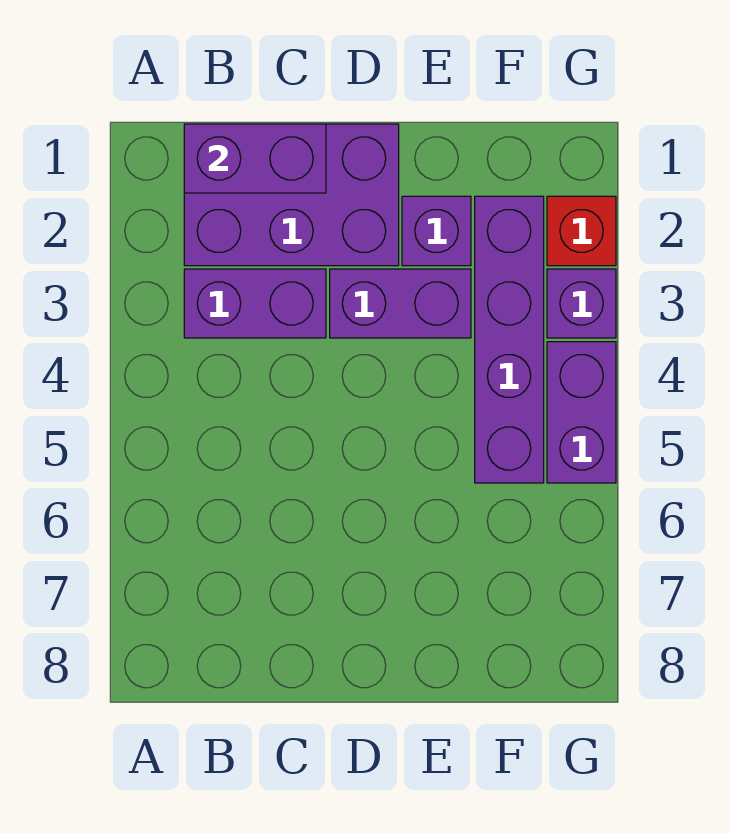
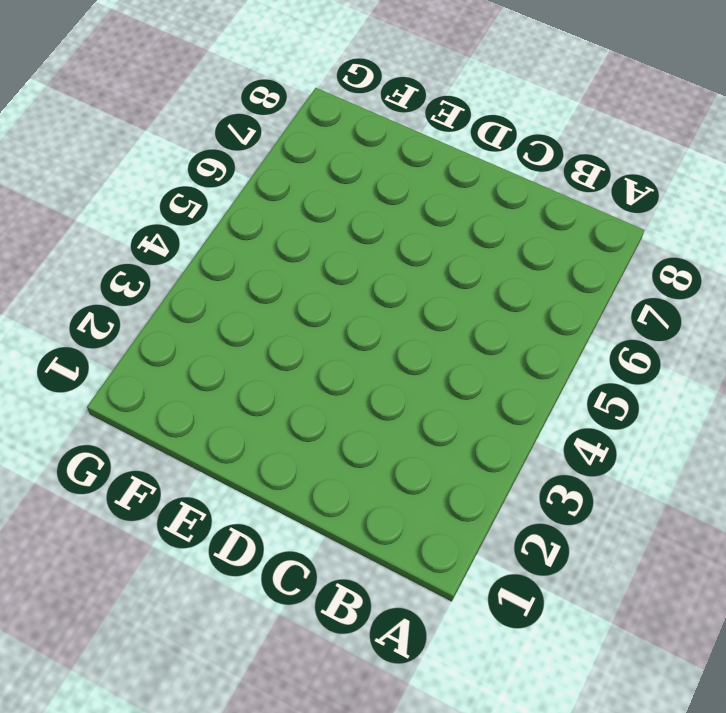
none -> purple 2x3 brick [184,124,399,266]
none -> purple 1x2 brick [184,269,326,338]

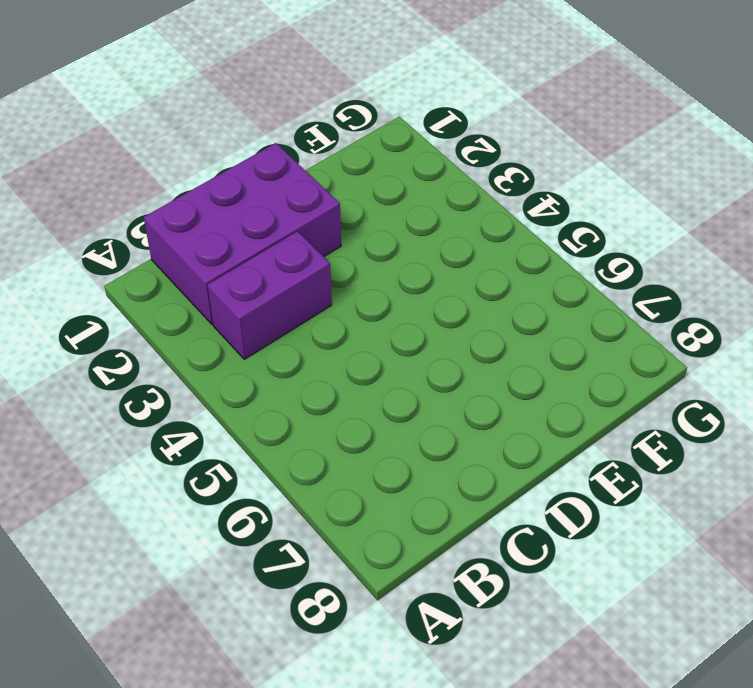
none -> purple 1x2 brick [330,269,471,338]
none -> purple 1x1 brick [402,196,471,266]

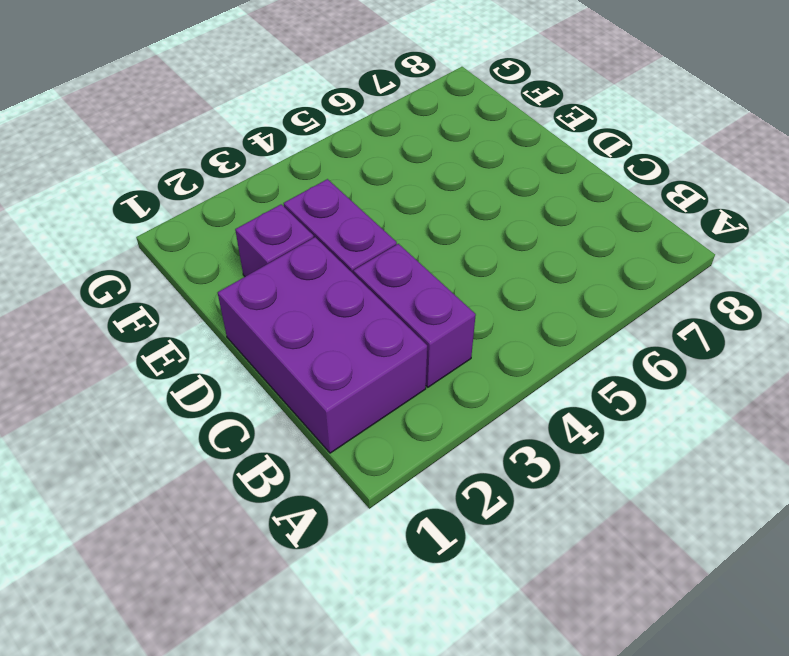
none -> purple 1x4 brick [475,196,544,483]
none -> red 1x1 brick [547,196,616,266]

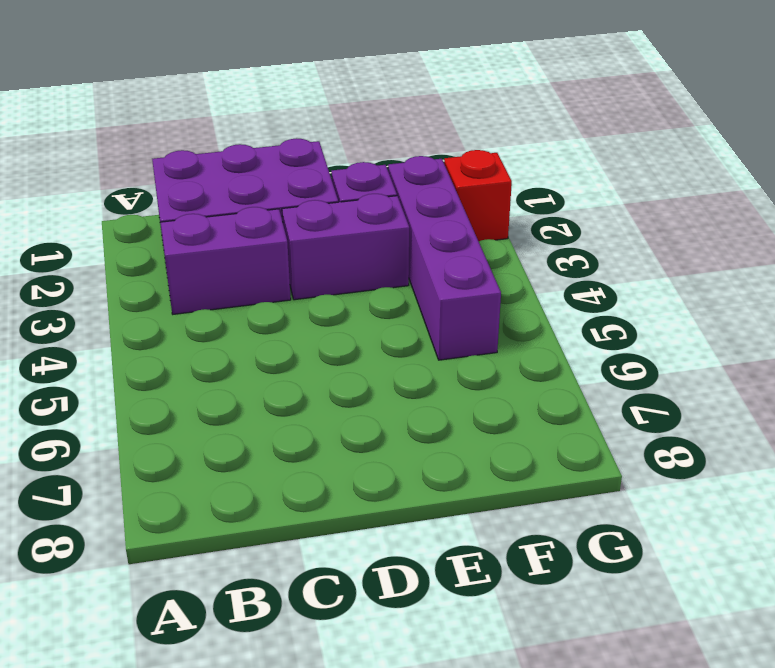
none -> purple 1x1 brick [547,269,616,338]
none -> purple 1x2 brick [547,342,616,483]

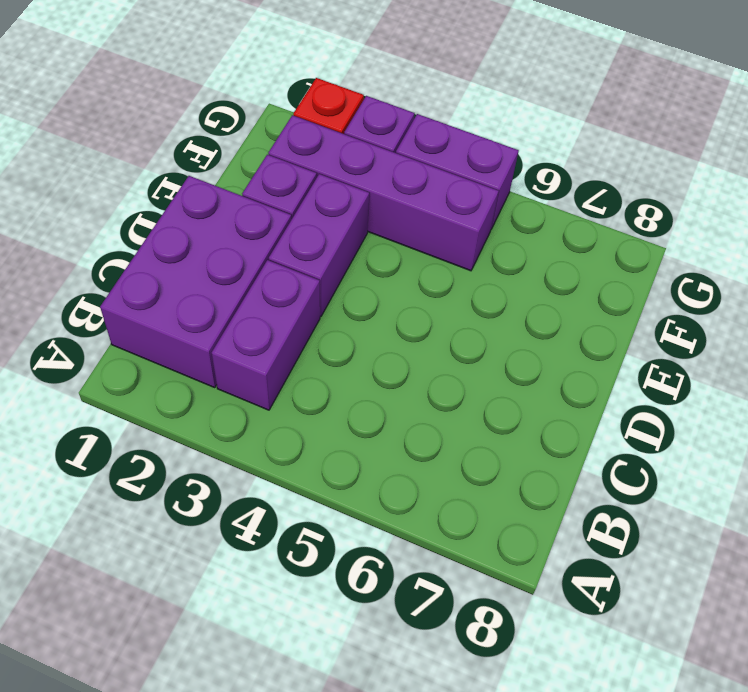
none -> purple 1x2 brick [184,124,326,193]

